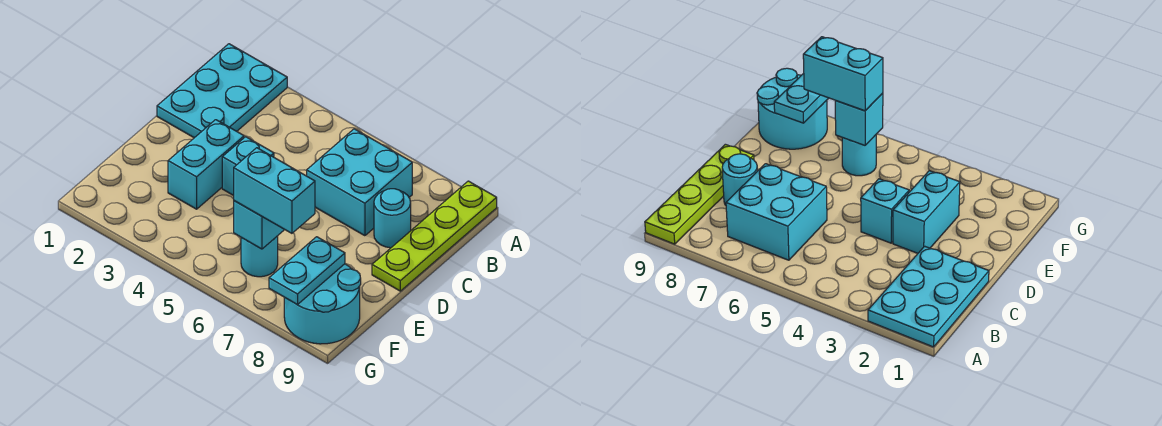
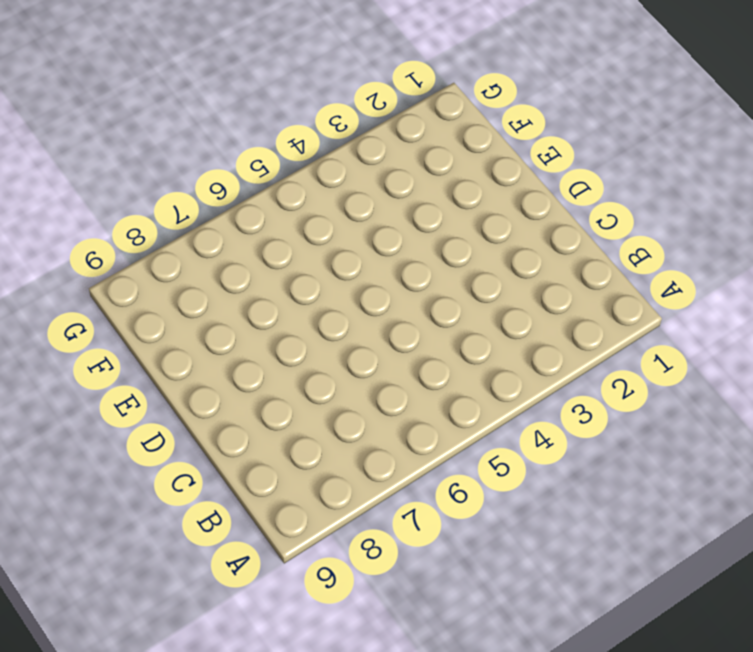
none -> cyan 2x3 plate [157,44,287,138]
none -> lime 1x4 plate [372,181,497,291]

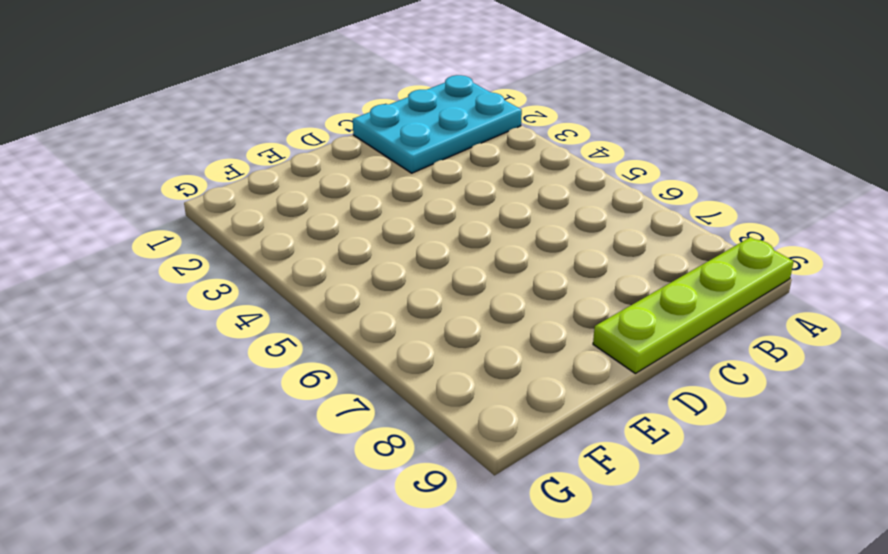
none -> cyan 2x2 brick [307,129,412,236]
none -> cyan 1x1 round brick [374,189,411,248]

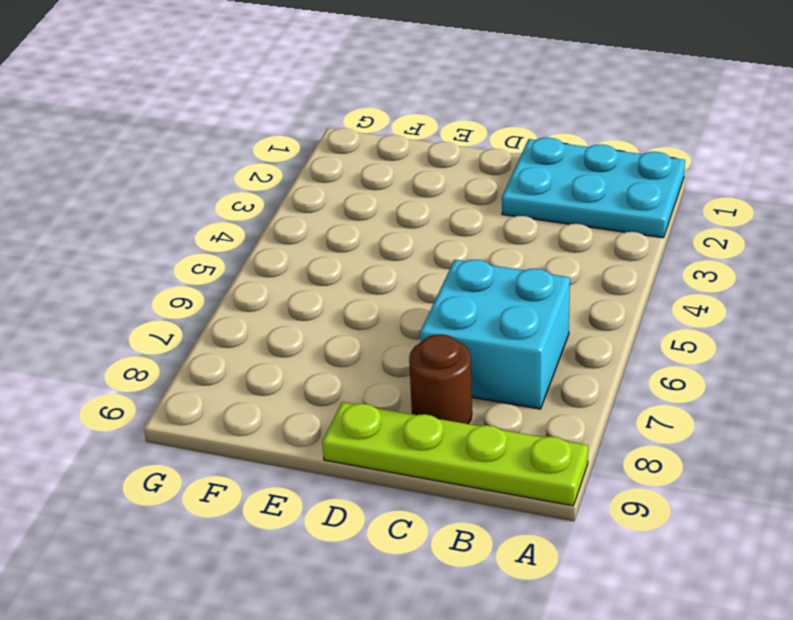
brown 1x1 round brick [409,334,472,424] -> cyan 1x1 round brick [374,189,411,248]
none -> cyan 1x2 brick [168,120,244,209]
none -> cyan 1x1 brick [222,137,274,196]

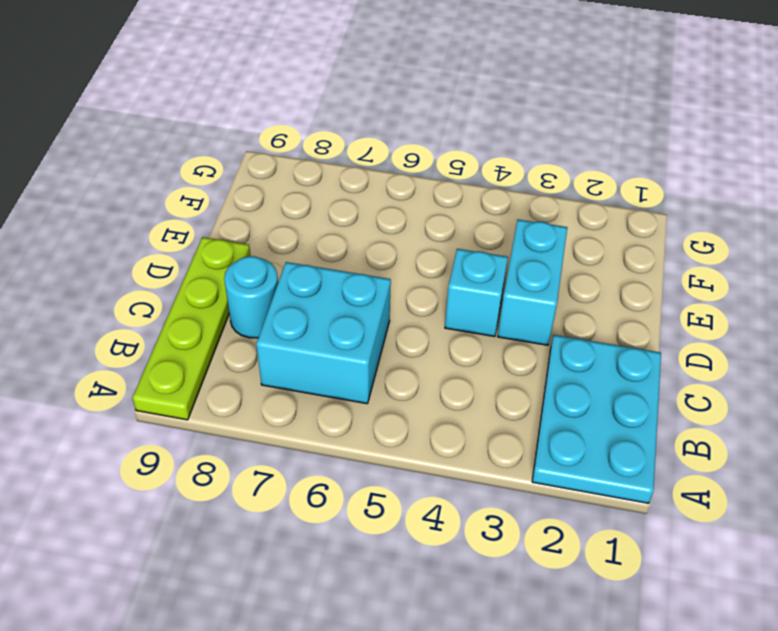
none -> cyan 1x1 round brick [241,236,278,277]
none -> cyan 2x2 round brick [284,264,361,344]

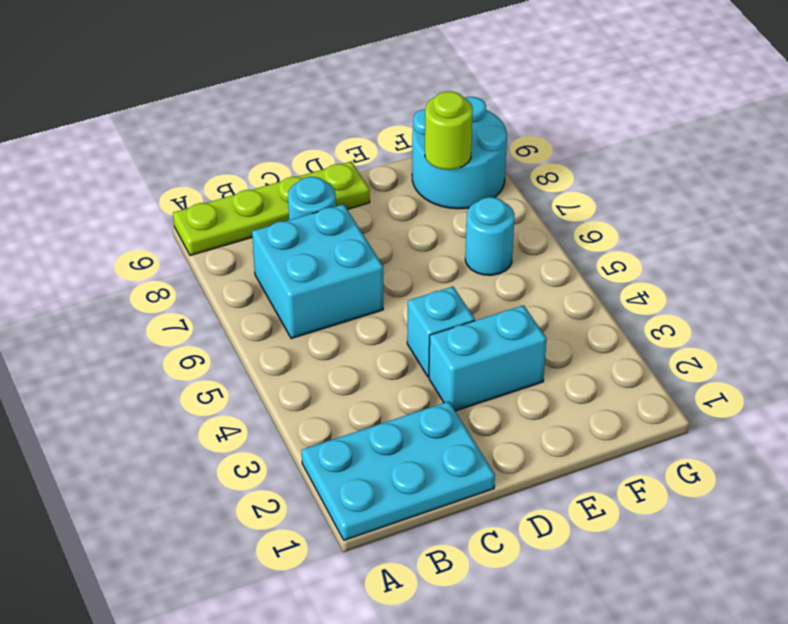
lime 1x1 round brick [425,91,473,170] -> cyan 1x2 plate [269,237,345,305]
none -> cyan 1x1 brick [234,201,284,249]
none -> cyan 1x2 brick [234,148,315,233]

